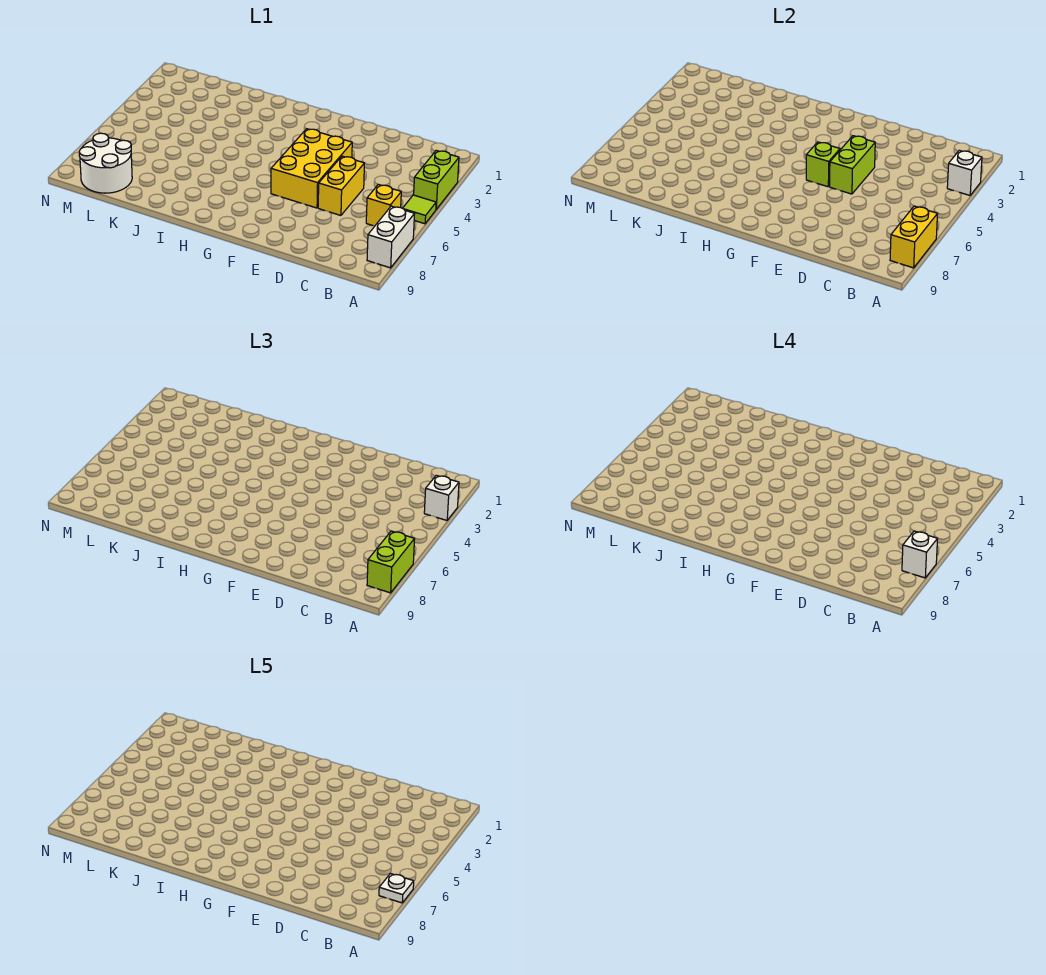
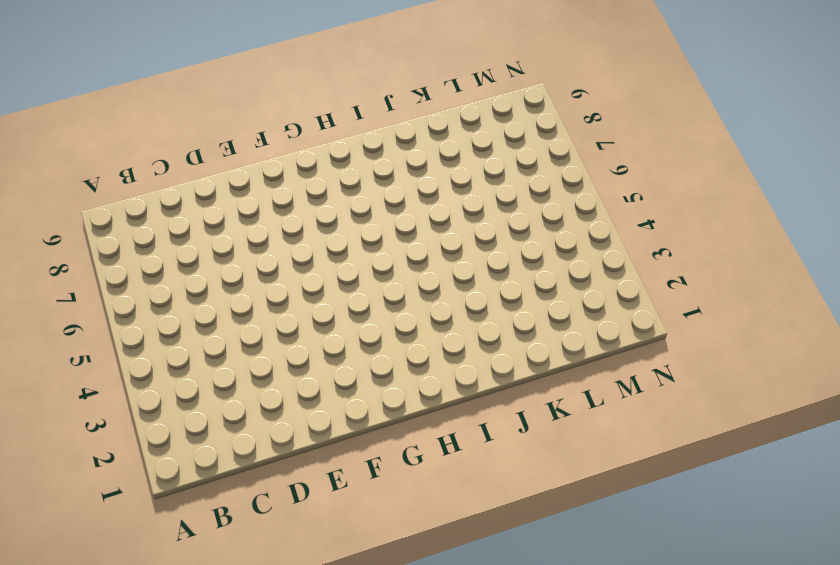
none -> lime 1x2 brick [414,150,459,209]
none -> lime 1x1 tile [403,195,436,224]
none -> white 1x2 brick [367,206,414,268]

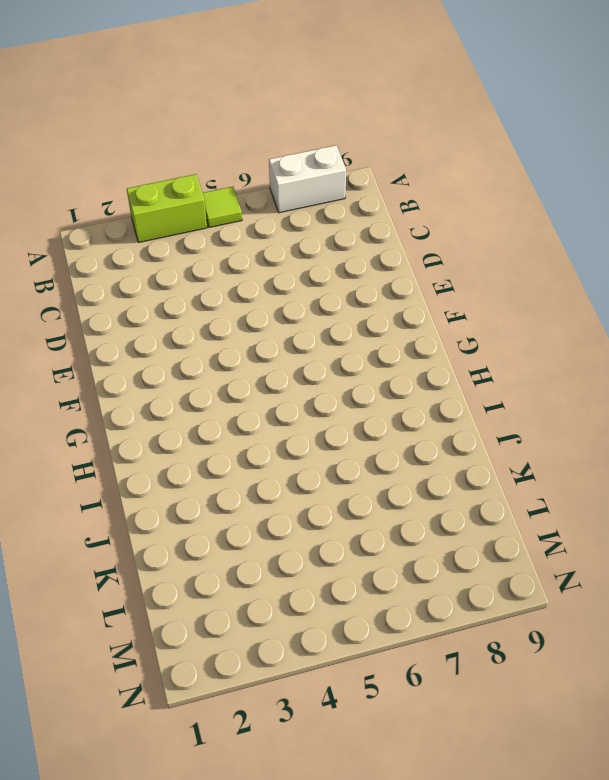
none -> yellow 1x1 brick [366,184,401,226]
none -> yellow 1x2 brick [318,156,365,215]
none -> yellow 2x3 brick [271,129,352,208]

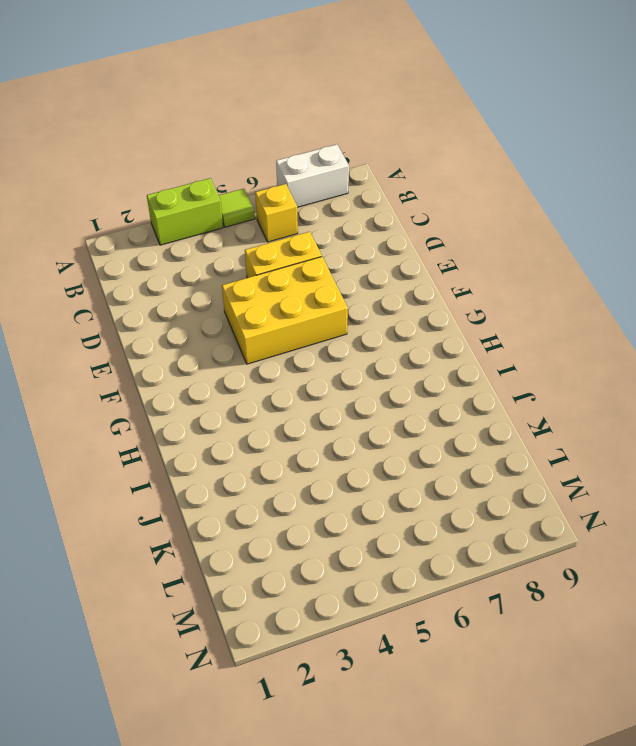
none -> white 2x2 round brick [79,133,132,193]
none -> white 1x1 brick [947,150,982,195]
none -> yellow 1x2 brick [890,206,937,268]

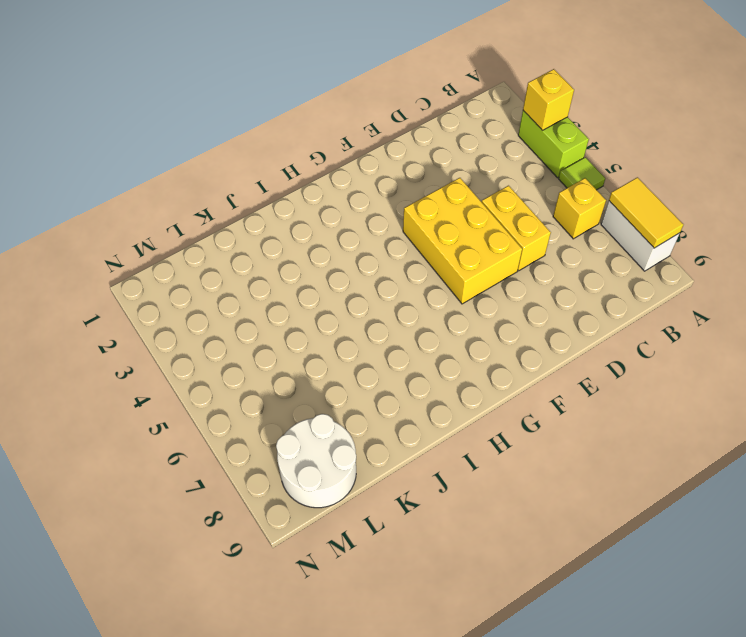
yellow 1x1 brick [523,69,574,131] -> white 1x1 brick [947,150,982,195]
yellow 1x2 tile [609,177,684,248] -> yellow 1x2 brick [890,206,937,268]
none -> lime 1x2 brick [830,136,875,194]
none -> lime 1x1 brick [806,142,840,187]
none -> white 1x1 brick [424,475,459,520]

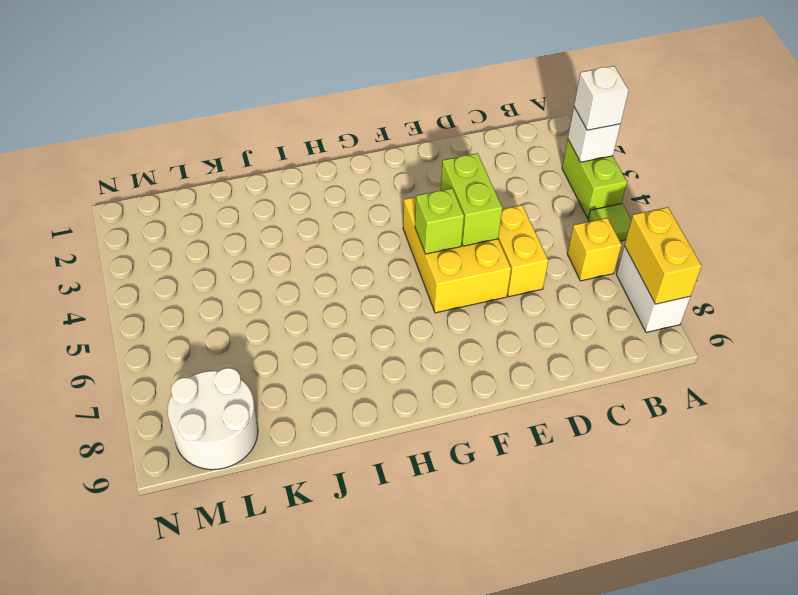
none -> lime 1x2 brick [367,531,414,593]
none -> white 1x1 brick [902,531,937,578]
none -> white 1x1 plate [379,874,414,903]

